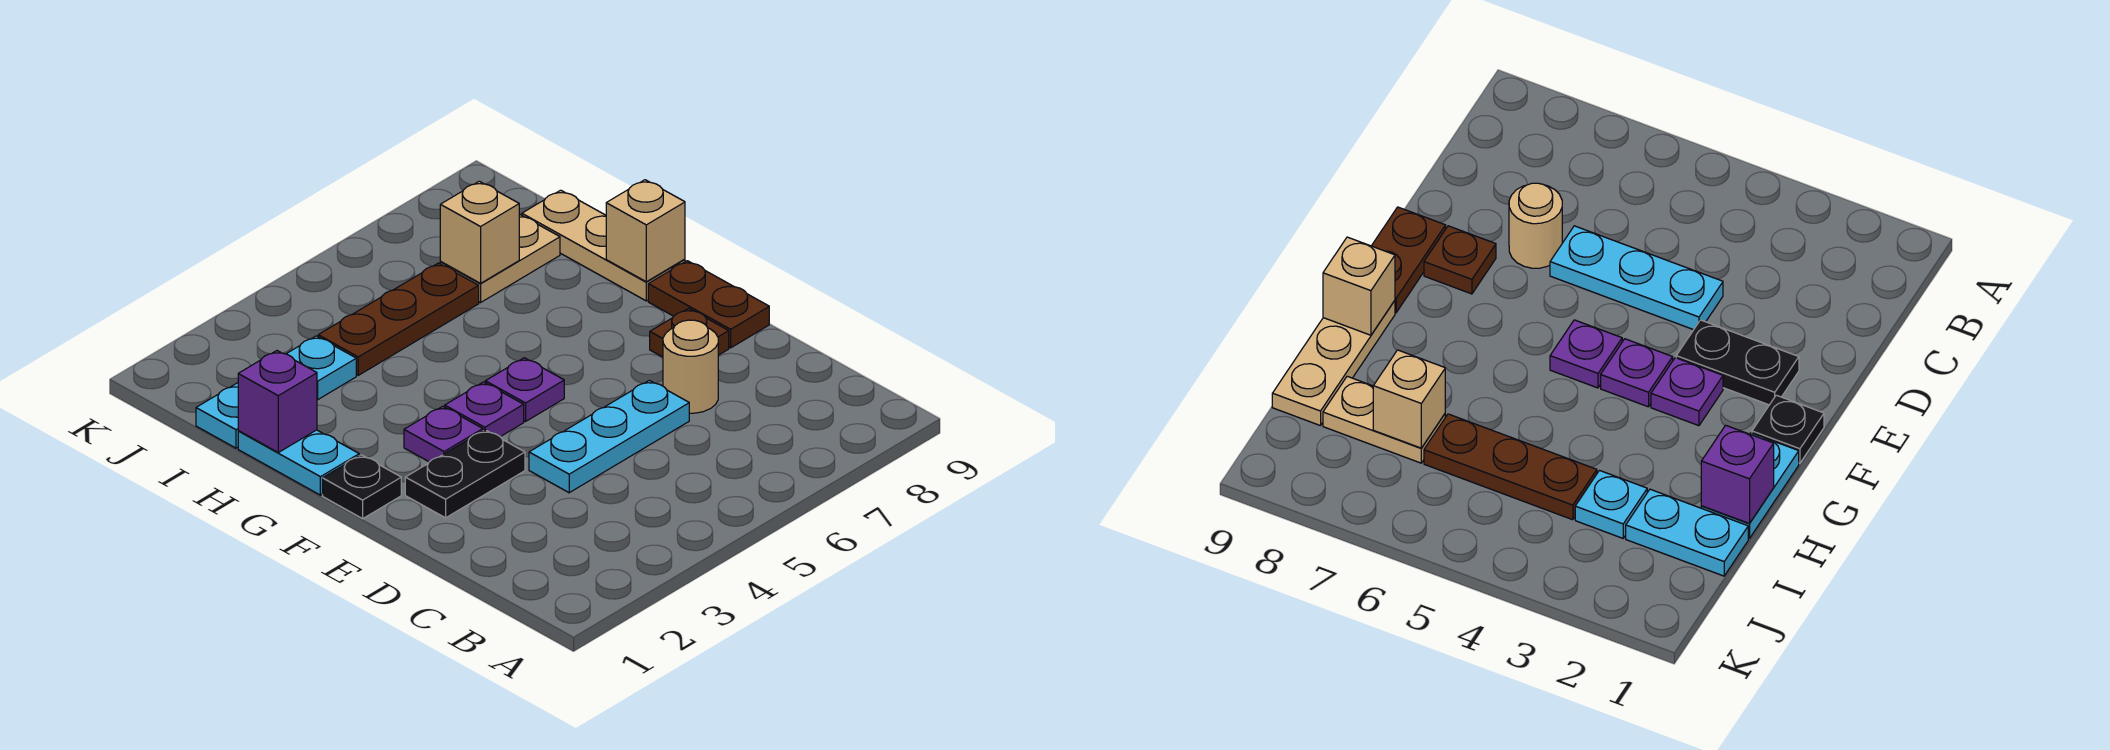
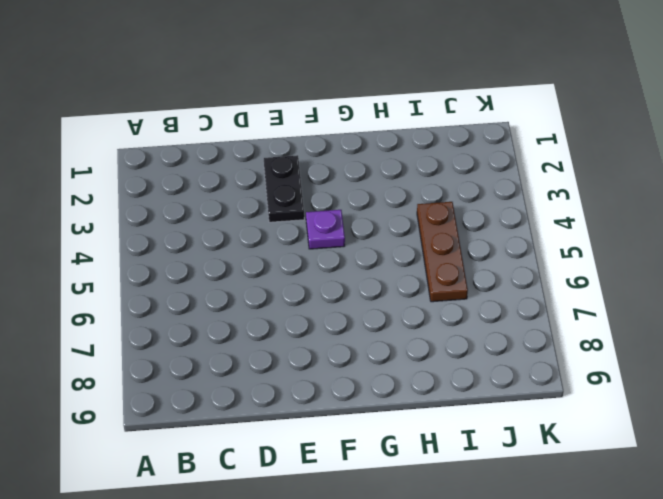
none -> cyan 1x3 plate [529,380,689,493]
none -> tan 1x1 round brick [663,320,718,413]
none -> brown 1x1 plate [650,308,729,357]

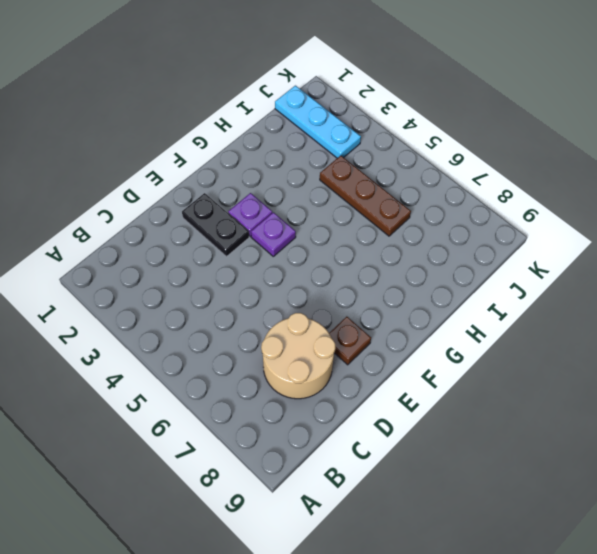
tan 2x2 round brick [261,313,335,399] -> tan 1x1 round brick [663,320,718,413]
cyan 1x3 plate [275,86,361,158] -> cyan 1x3 plate moved to [529,380,689,493]
none -> brown 1x2 plate [648,261,769,348]
none -> black 1x1 plate [323,455,401,519]
none -> purple 1x1 plate [485,358,564,421]

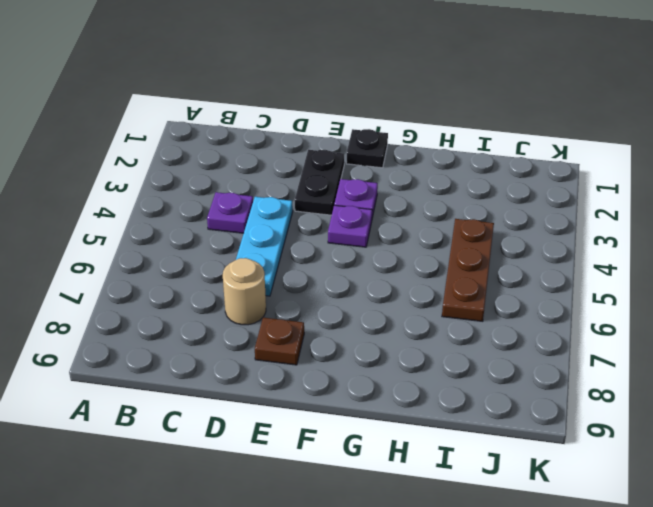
purple 1x1 plate [207,192,253,233] -> purple 1x1 plate moved to [485,358,564,421]
none -> brown 1x2 plate [648,261,769,348]
none -> cyan 1x2 plate [238,430,359,495]
none -> tan 1x3 plate [522,190,685,301]

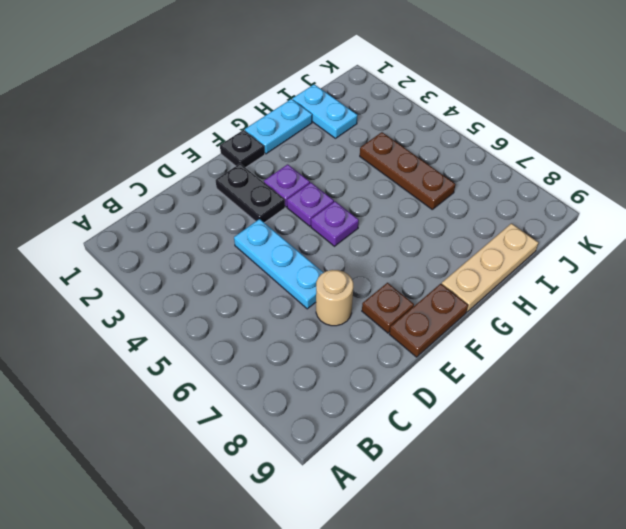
none -> cyan 1x1 plate [287,336,356,400]
none -> tan 1x2 plate [440,215,560,303]
none -> tan 1x1 brick [606,180,685,282]

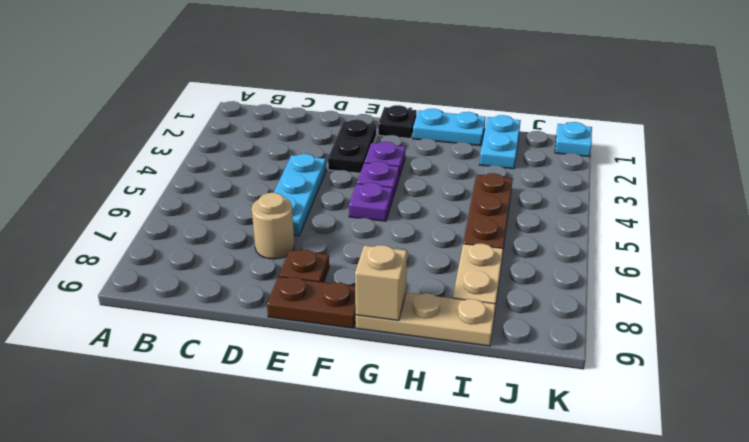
cyan 1x1 plate [555,122,592,156] -> cyan 1x1 plate moved to [287,336,356,400]
none -> purple 1x1 brick [238,351,317,452]
none -> tan 1x1 brick [440,181,519,283]

